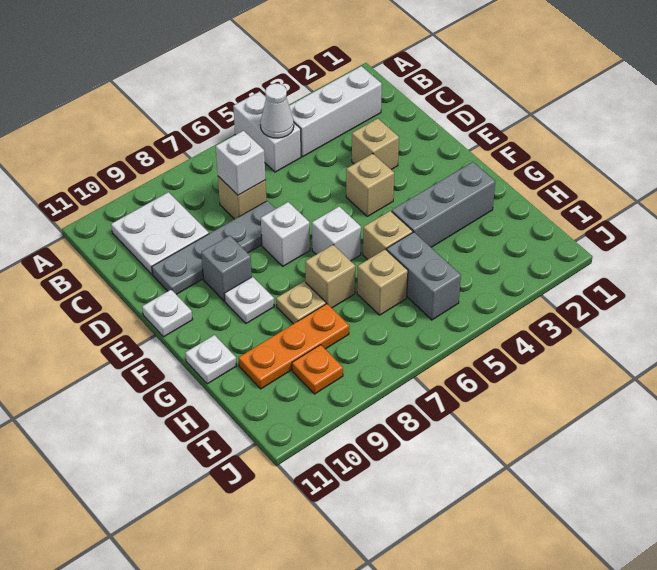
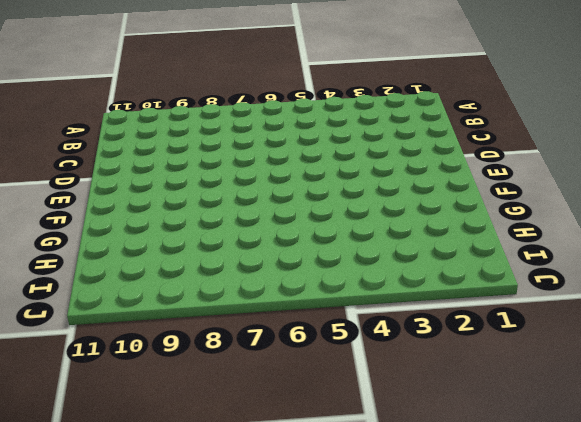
none -> white 1x2 brick [233,91,301,172]
none -> white 1x3 brick [289,66,382,157]
none -> white 2x2 plate [111,192,209,274]

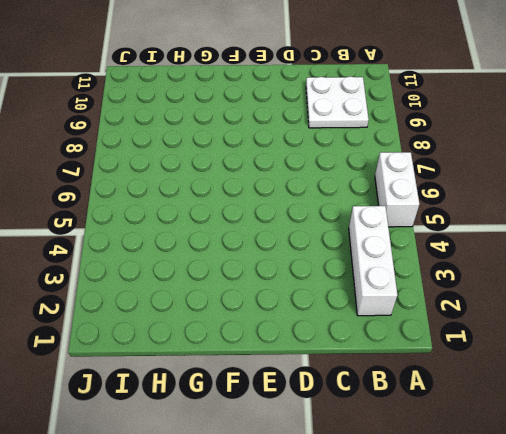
white 1x2 brick [375,152,419,227] -> white 1x2 brick turned to [233,91,301,172]
none -> tan 1x1 brick [218,176,266,219]
none -> tan 1x1 brick [352,119,399,170]
none -> grey 1x4 plate [152,201,276,294]

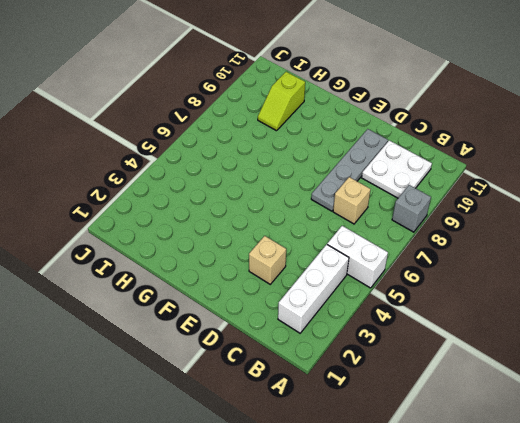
grey 1x1 brick [392,185,431,232] -> grey 1x1 brick moved to [201,236,252,301]
lime 1x2 slope [258,72,305,131] -> orange 1x3 plate [239,304,349,389]
none -> tan 1x1 brick [346,154,394,216]
none -> white 1x1 brick [261,202,310,266]
none -> white 1x1 plate [142,290,193,337]

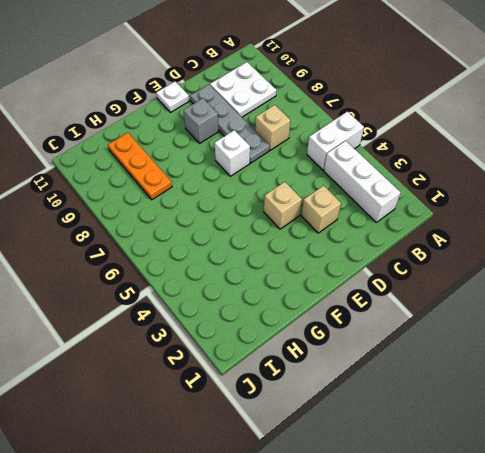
none -> white 1x1 brick [312,206,361,261]
none -> white 1x1 plate [224,277,274,323]
none -> grey 1x3 brick [392,162,495,247]

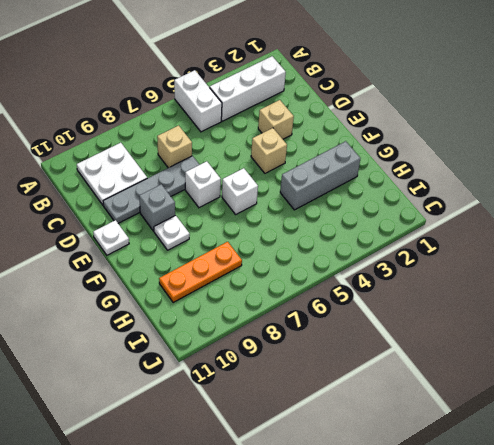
none -> tan 1x1 brick [363,211,413,260]
none -> tan 1x1 brick [305,245,355,308]
none -> tan 1x1 plate [276,281,326,324]

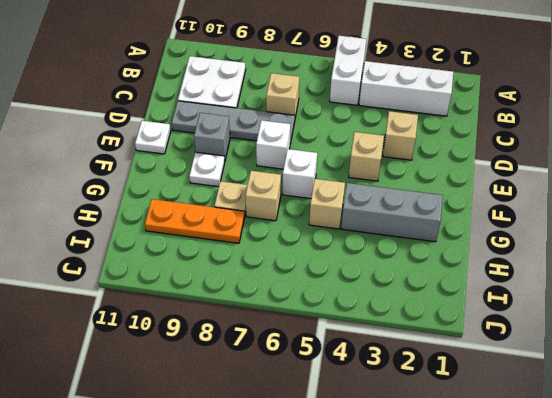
none -> white 1x1 plate [185,335,236,384]
none -> grey 1x2 brick [387,232,461,320]
none -> tan 1x1 brick [357,249,408,315]

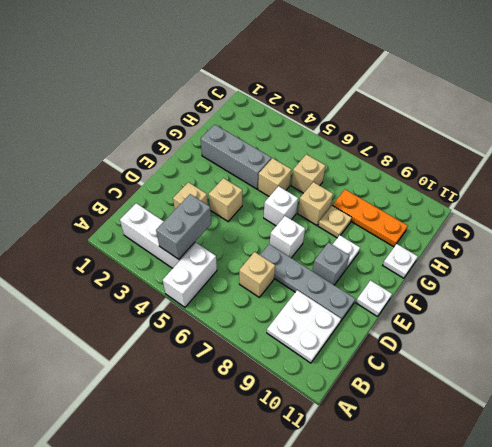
grey 1x2 brick [156,194,211,259] -> grey 1x2 brick moved to [387,232,461,320]
none -> orange 1x1 plate [292,345,343,394]
none -> white 1x1 cone [260,84,294,138]
none -> white 1x1 brick [216,131,266,195]

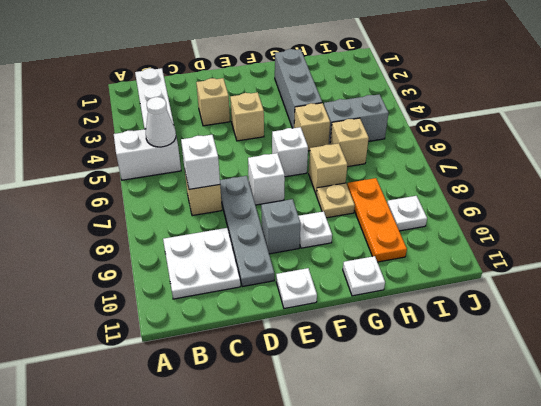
white 1x1 plate [387,196,427,231] -> orange 1x1 plate [292,345,343,394]

